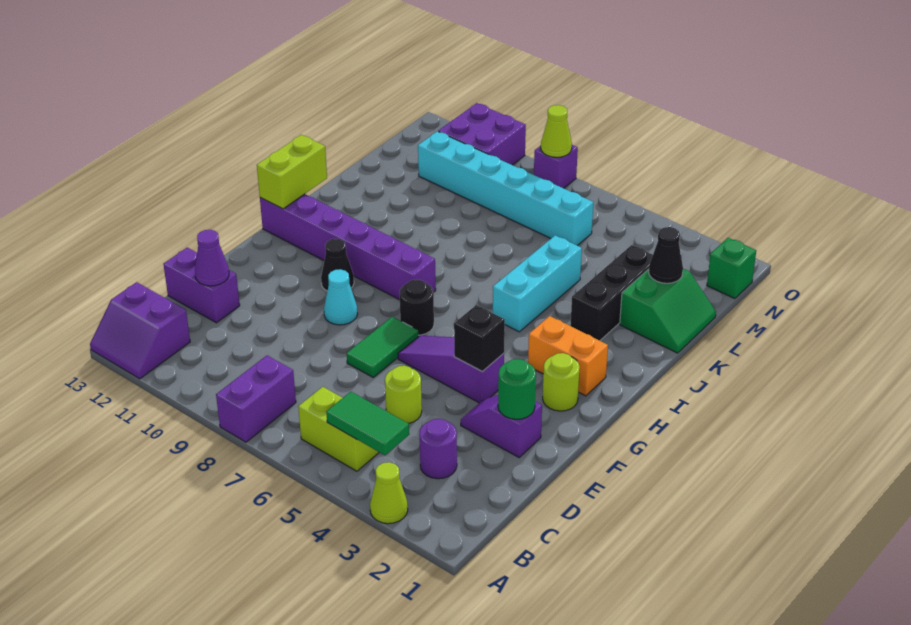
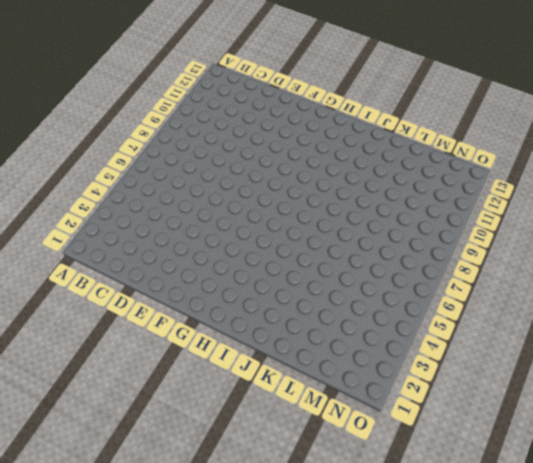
none -> lime 1x1 cone [370,462,408,524]
none -> purple 1x2 brick [216,356,296,442]
none -> purple 2x2 slope [90,282,190,379]
none -> lime 1x2 brick [298,387,379,471]

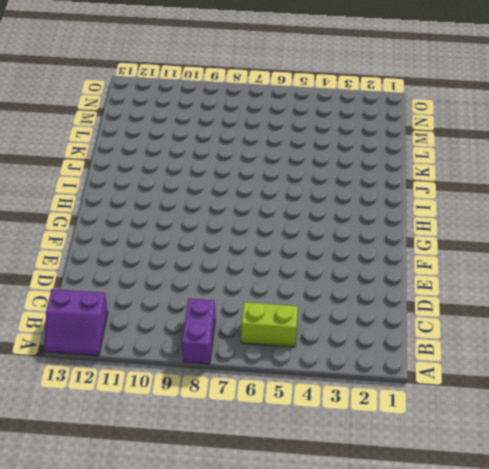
none -> lime 1x1 cone [370,462,408,524]
none -> purple 1x1 round brick [420,419,457,479]
none -> lime 1x1 round brick [385,366,422,424]
none -> purple 1x2 brick [164,248,240,323]

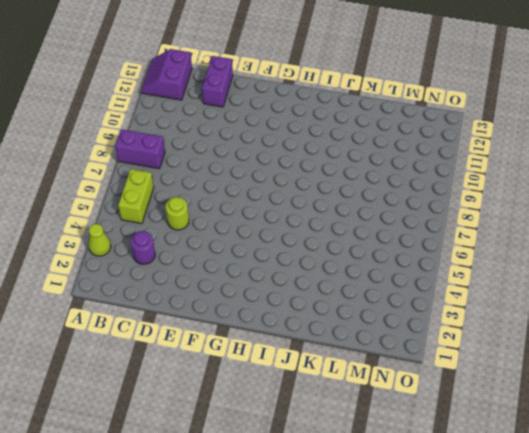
none -> purple 1x2 slope [461,395,542,457]
none -> green 1x2 tile [347,317,418,377]
none -> purple 1x3 slope [398,336,504,403]
none -> cyan 1x1 cone [324,269,358,325]

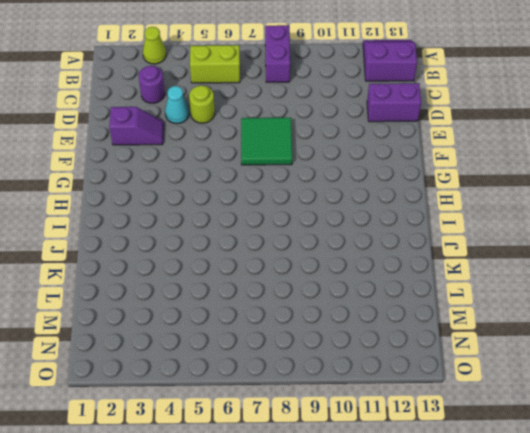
cyan 1x1 cone [165,86,189,124] -> cyan 1x1 cone moved to [324,269,358,325]
green 2x2 tile [241,118,292,165] -> green 1x2 tile [347,317,418,377]
none -> purple 1x3 slope [398,336,504,403]
none -> lime 1x1 round brick [543,353,580,411]
none -> black 1x1 round brick [400,280,434,335]
none -> black 1x1 cone [321,239,354,291]

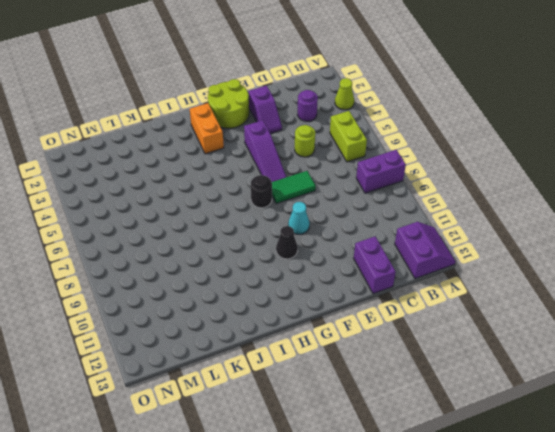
lime 2x2 round brick [208,79,249,128] -> lime 1x1 round brick [543,353,580,411]
none -> purple 1x6 brick [260,194,436,300]
none -> cyan 1x3 brick [493,235,582,332]
none -> black 1x3 brick [571,245,653,341]
none -> green 2x2 slope [620,269,716,353]

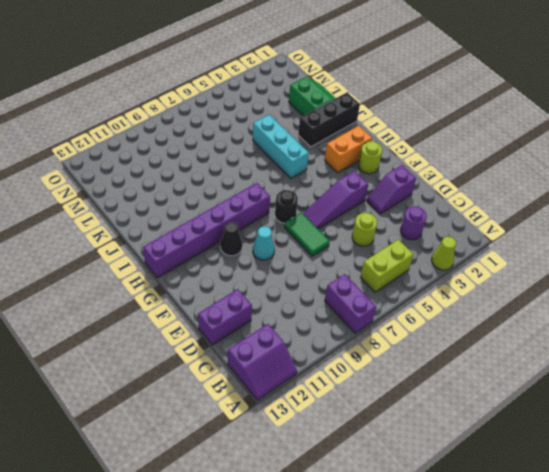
black 1x3 brick [298,93,360,147] -> black 1x3 brick turned to [571,245,653,341]
none -> cyan 1x6 brick [418,131,593,246]
none -> green 1x1 brick [707,238,756,299]
none -> purple 2x2 brick [438,103,526,165]
none -> purple 1x1 brick [534,145,578,188]

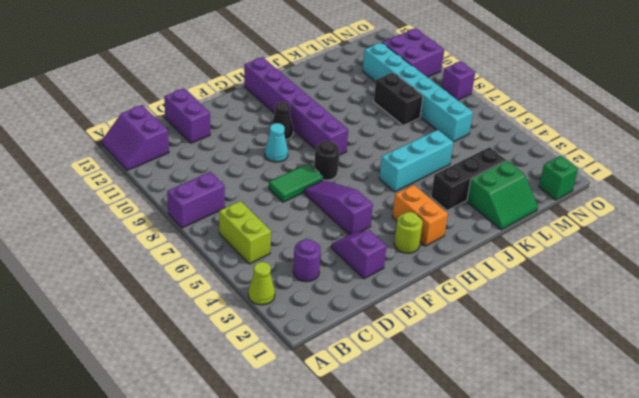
black 1x2 brick [374,73,423,126] -> none
none -> lime 1x1 round brick [385,366,422,424]
none -> green 1x2 tile [326,392,409,455]
none -> purple 1x1 cone [195,230,229,286]
none -> green 1x1 round brick [498,359,536,419]

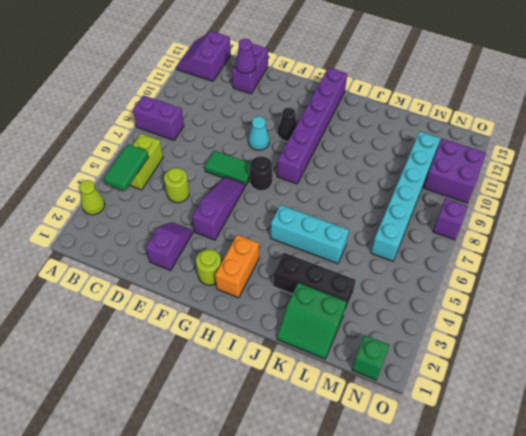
none -> purple 1x1 round brick [420,419,457,479]
none -> green 1x1 round brick [498,359,536,419]
none -> black 1x1 brick [454,305,505,372]
none -> lime 1x2 brick [257,135,327,209]

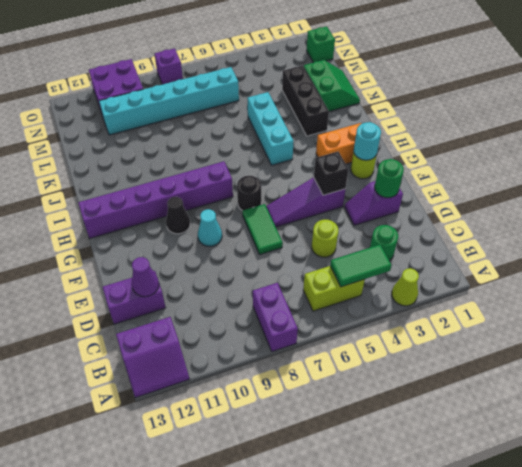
green 1x1 round brick [370,225,398,261] -> purple 1x1 round brick [420,419,457,479]
cyan 1x1 round brick [354,122,381,160] -> none
none -> lime 1x2 brick [257,135,327,209]
none -> black 1x1 cone [649,227,683,283]
none -> lime 1x1 cone [541,105,572,157]

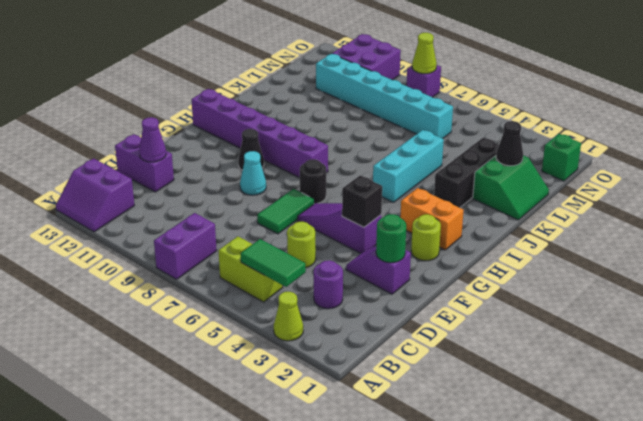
none -> lime 1x2 brick [257,135,327,209]

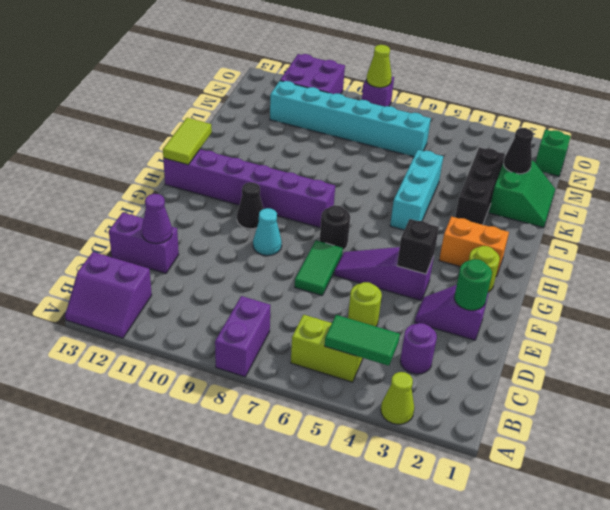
lime 1x2 tile [163,118,212,165] -> lime 1x2 brick [257,135,327,209]

